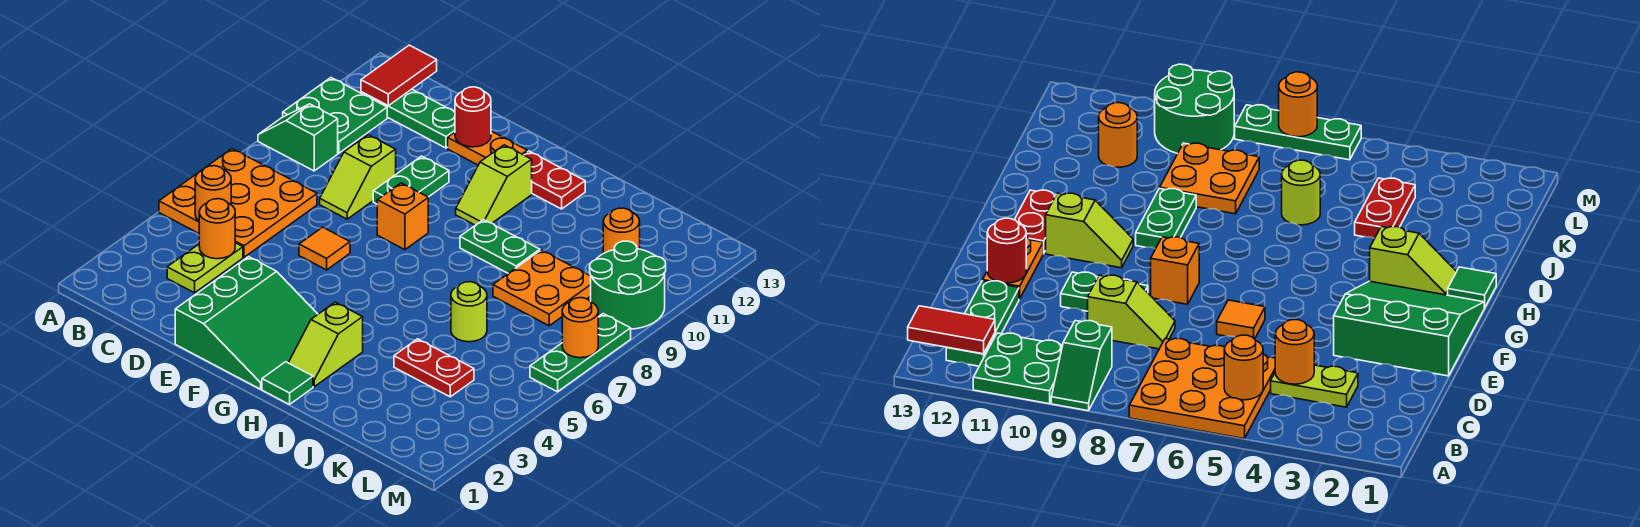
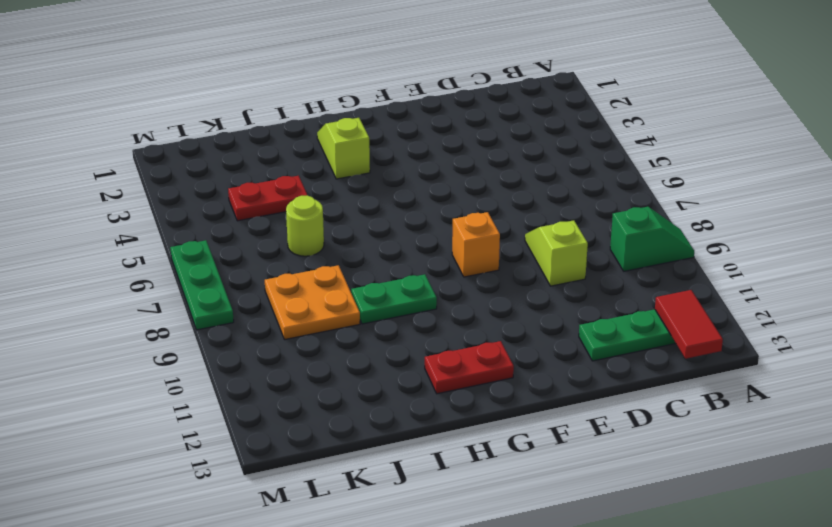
none -> orange 3x3 plate [159,149,317,257]
none -> green 2x2 plate [283,78,387,153]
none -> lime 1x2 plate [167,243,243,293]

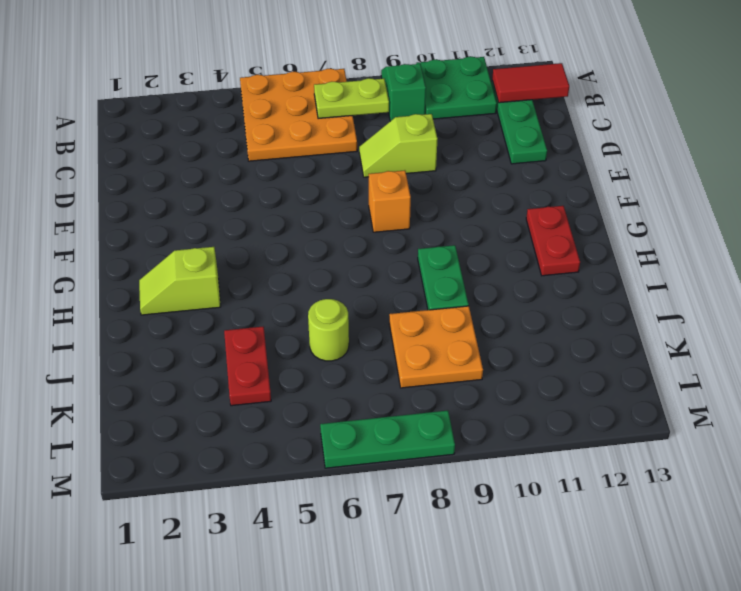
lime 1x2 plate [314,78,389,119] -> lime 1x2 plate moved to [167,243,243,293]
none -> green 3x3 slope [175,257,318,389]
none -> orange 1x1 tile [299,227,350,270]
none -> green 1x2 plate [373,156,449,204]

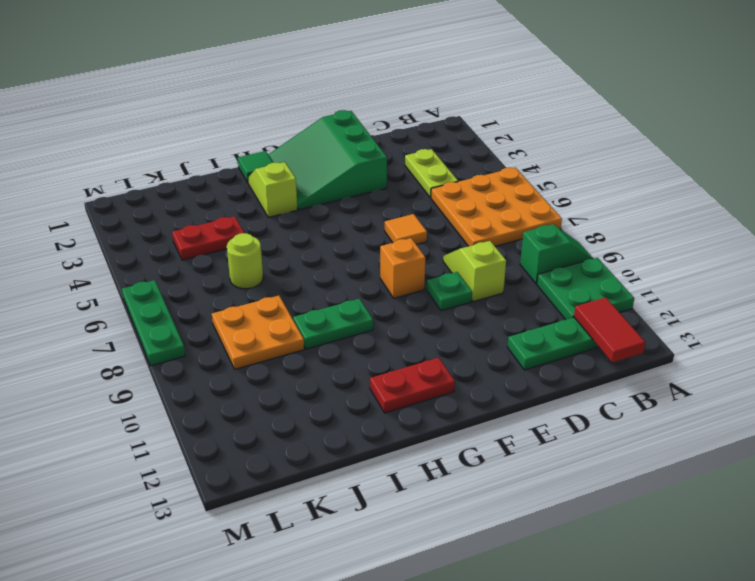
green 1x1 plate [427,272,472,311] -> green 1x2 plate [373,156,449,204]
none -> orange 1x2 plate [448,131,527,165]
none -> lime 1x2 slope [456,145,532,225]
none -> orange 1x1 round brick [603,208,640,253]

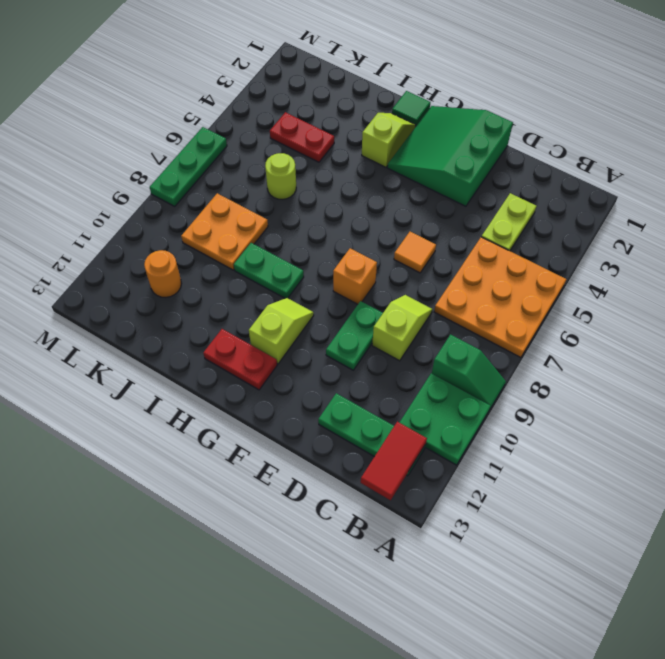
none -> orange 1x2 plate [448,131,527,165]
none -> green 2x2 round brick [590,241,666,329]
none -> orange 1x1 round brick [195,166,231,221]

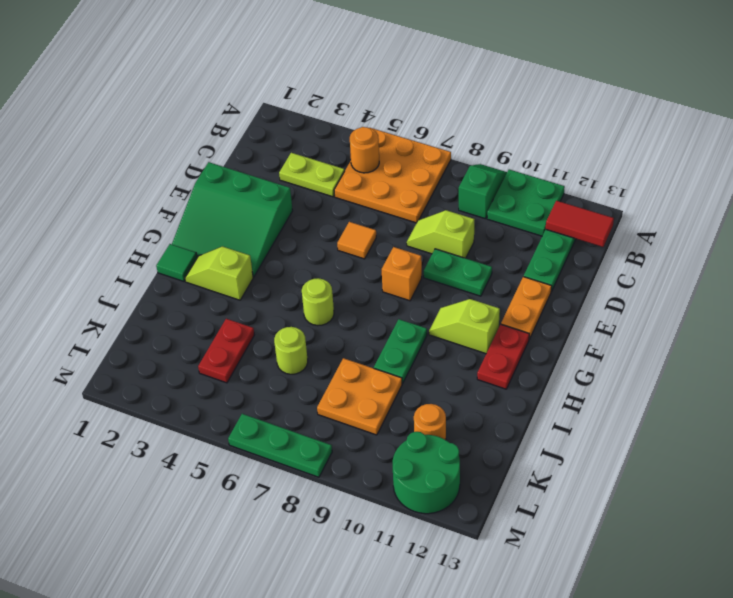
lime 1x1 round brick [302,278,334,326] -> none
green 2x2 round brick [393,432,460,514] -> green 2x2 round brick moved to [590,241,666,329]
none -> orange 1x1 round brick [199,199,235,259]
none -> red 1x1 round brick [455,87,491,147]
none -> orange 1x1 round brick [562,298,598,358]

